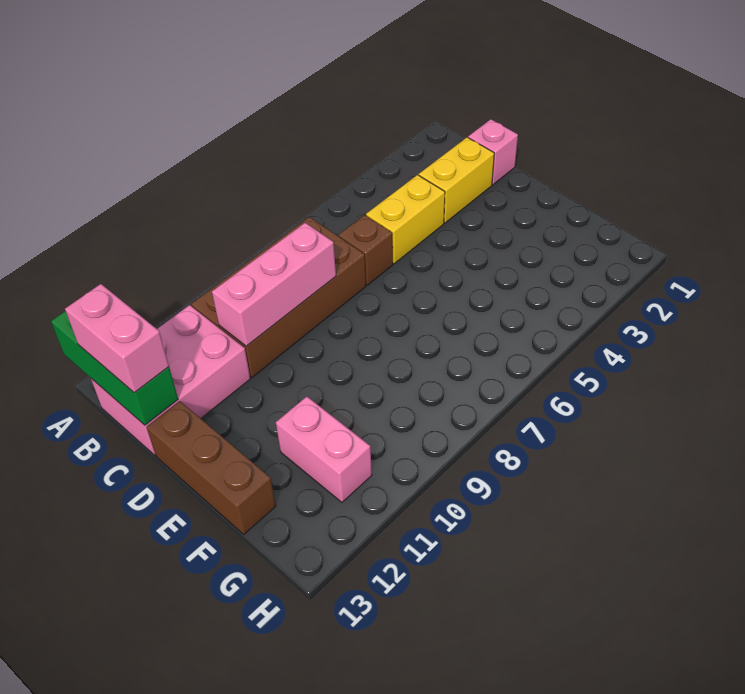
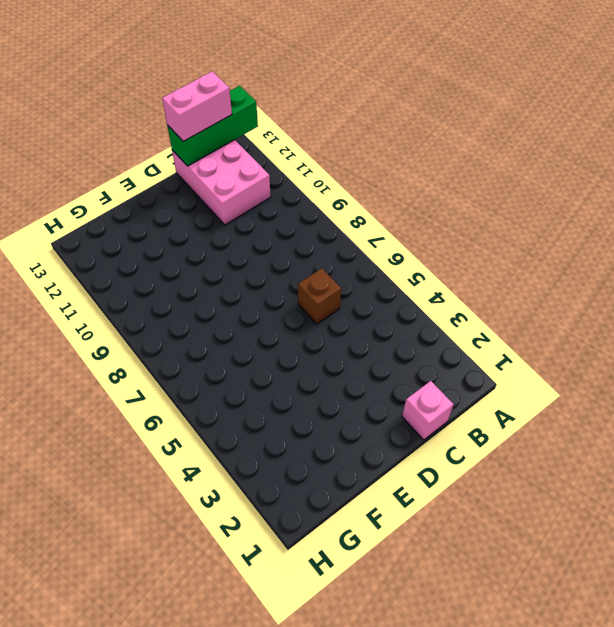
none -> brown 2x4 brick [191,217,366,377]
none -> yellow 1x2 brick [419,137,494,223]

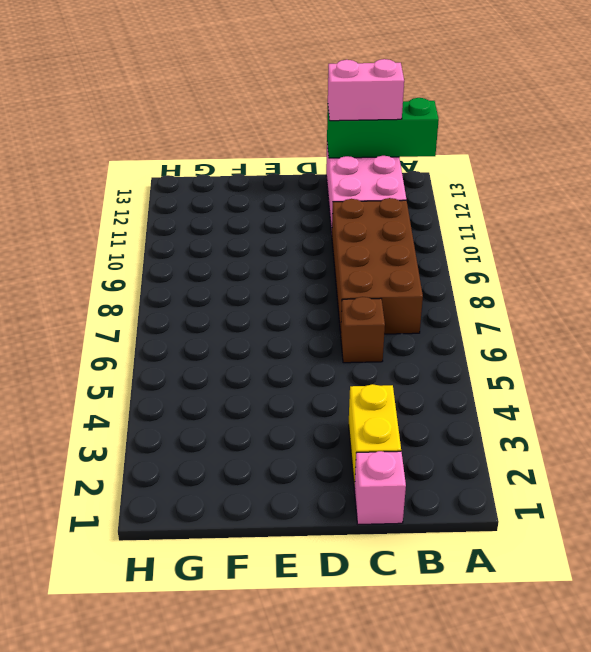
none -> yellow 1x2 brick [366,175,445,264]
none -> brown 1x3 brick [147,401,276,534]

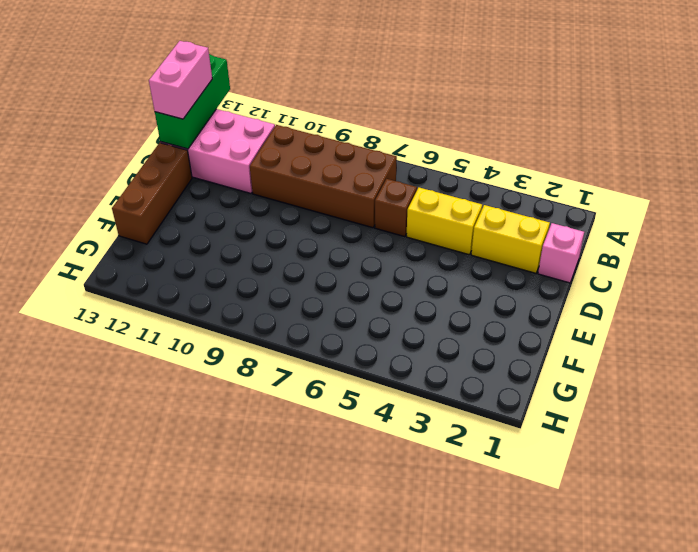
none -> pink 1x2 brick [276,396,372,502]
none -> pink 1x3 brick [212,223,336,346]

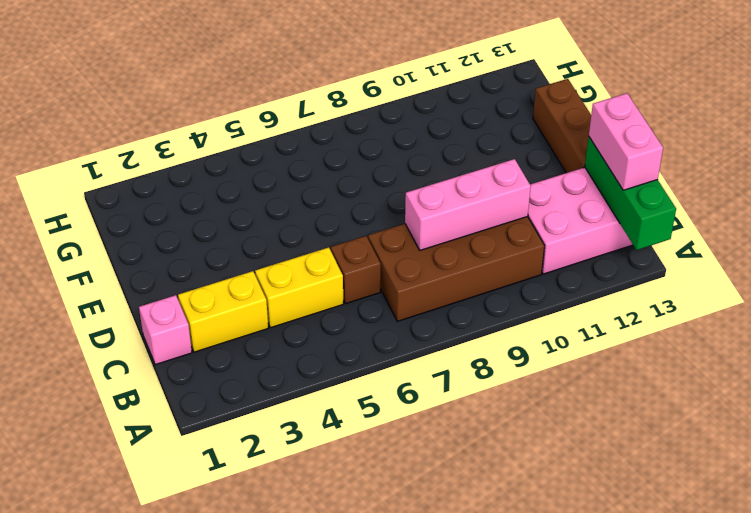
none -> pink 1x2 brick [276,396,372,502]

